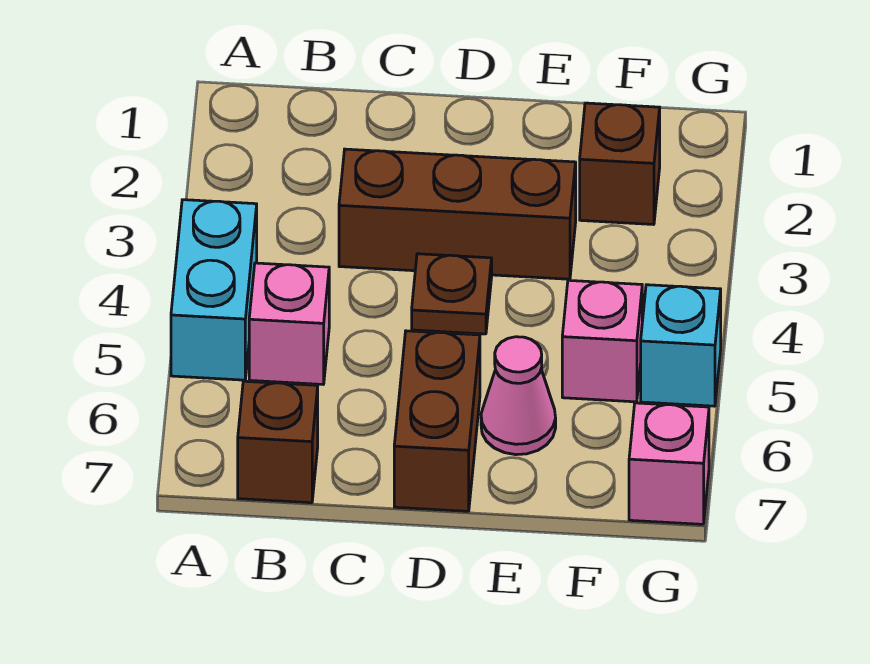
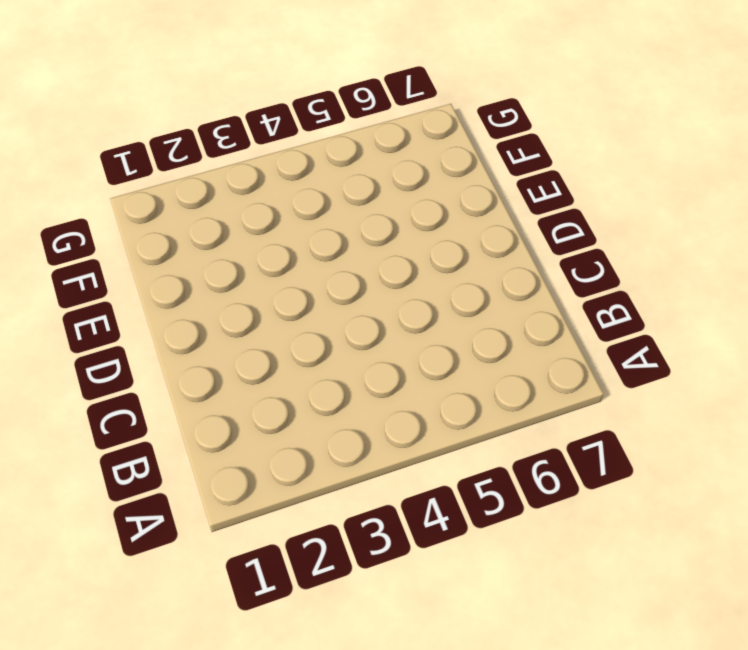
none -> cyan 1x2 brick [171,200,257,380]
none -> pink 1x1 brick [249,263,329,384]

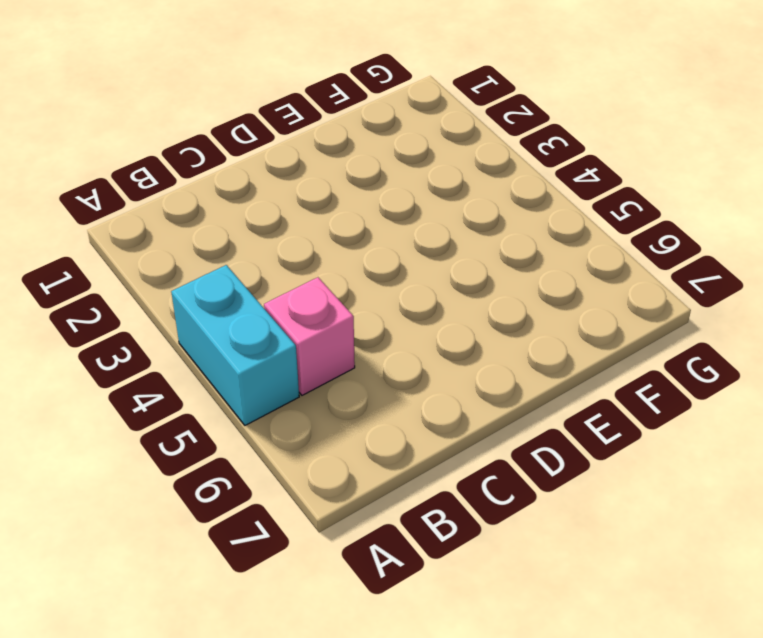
none -> brown 1x1 brick [238,381,318,503]
none -> brown 1x3 brick [339,149,576,279]

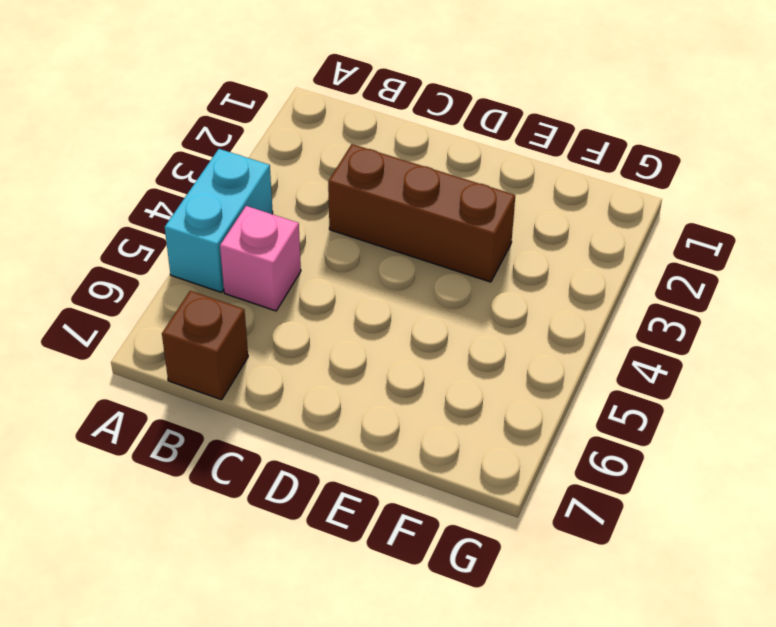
none -> brown 1x1 plate [412,254,492,334]
none -> brown 1x2 brick [394,331,480,511]

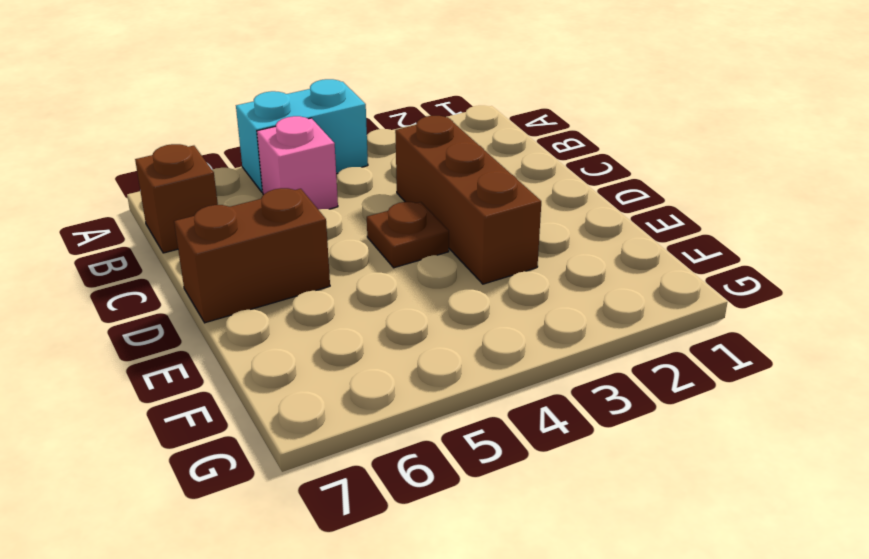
none -> pink 1x1 cone [481,337,556,455]
none -> brown 1x1 brick [580,103,660,225]

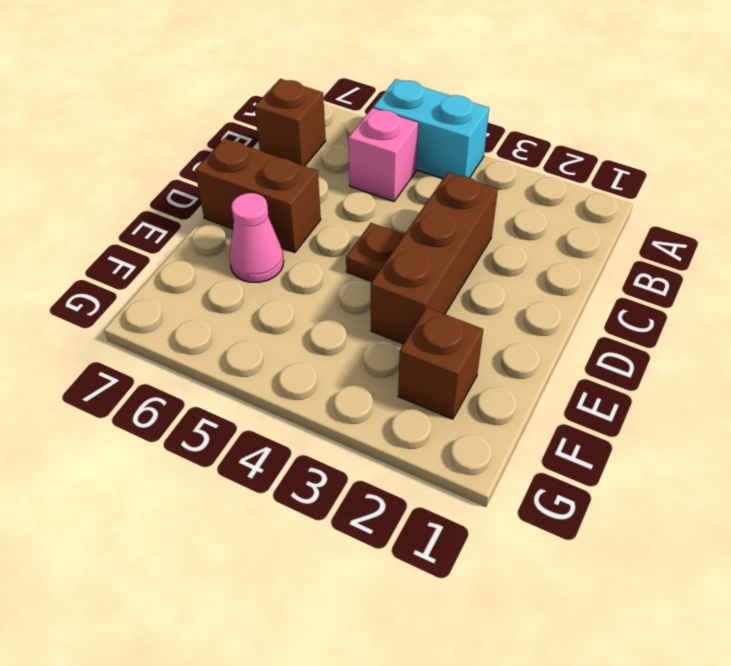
none -> pink 1x1 brick [562,280,642,402]
none -> cyan 1x1 brick [641,285,721,406]

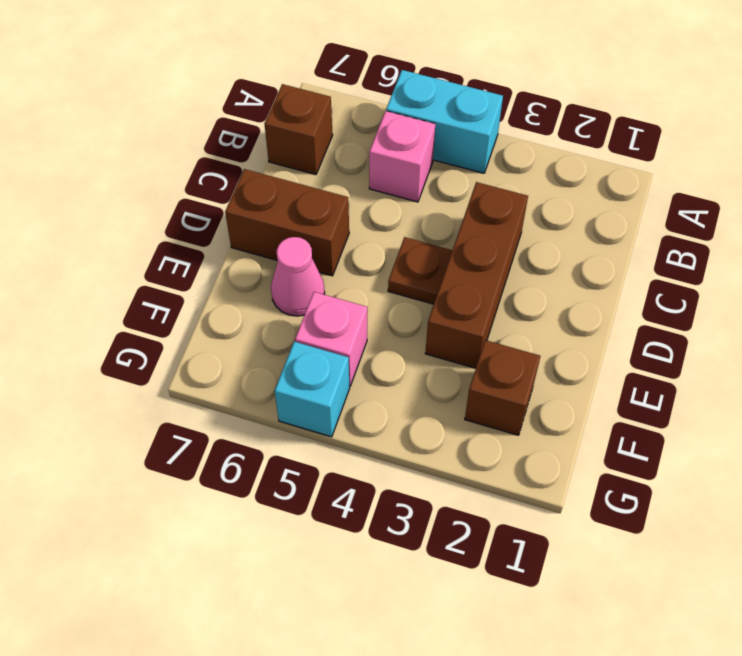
none -> pink 1x1 brick [629,403,709,524]

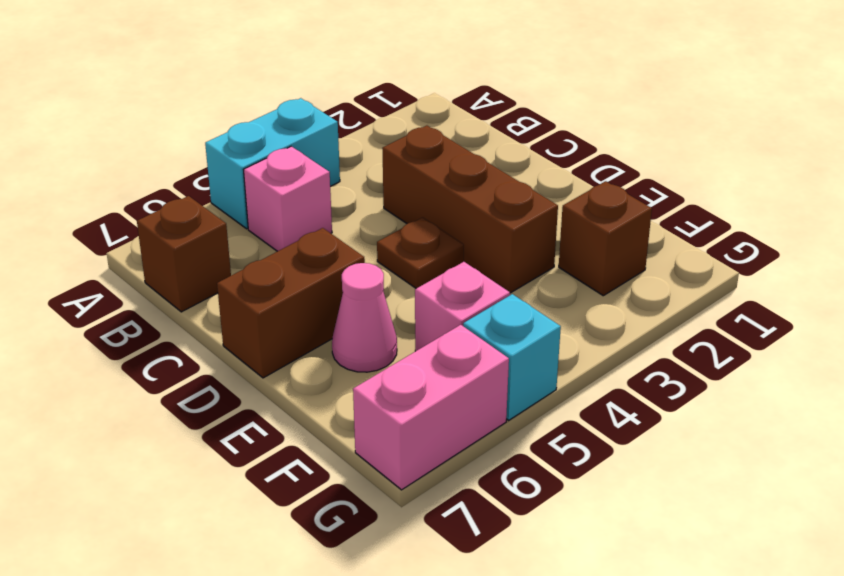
pink 1x2 brick [353,325,509,490] -> pink 1x1 brick [629,403,709,524]

